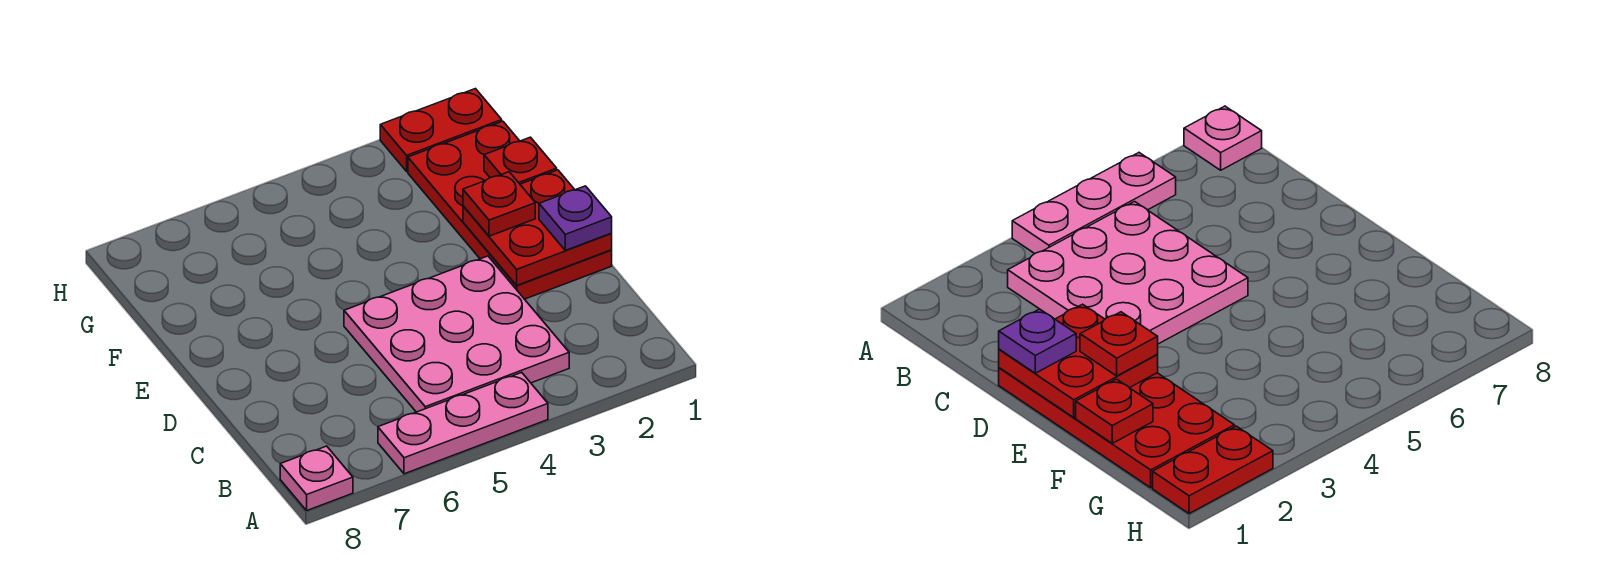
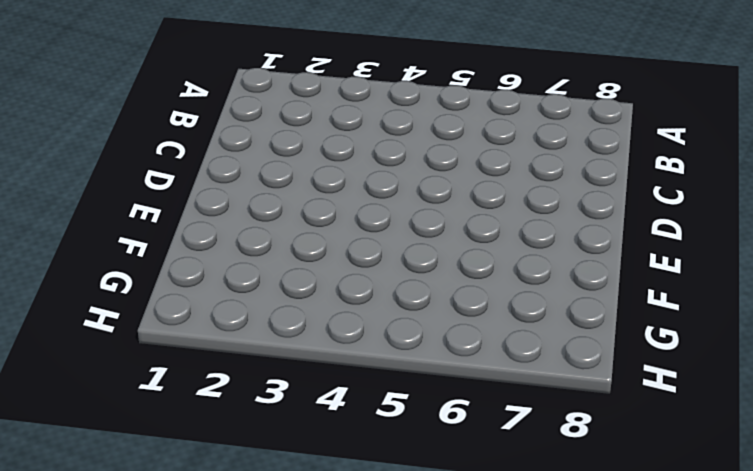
none -> pink 1x3 plate [378,372,548,474]
none -> pink 1x1 plate [280,446,353,510]

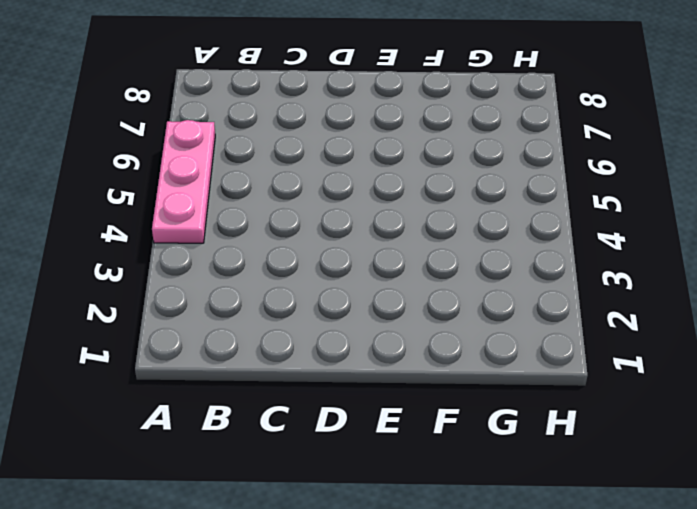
none -> pink 1x1 plate [280,446,353,510]
none -> pink 3x3 plate [344,256,569,412]

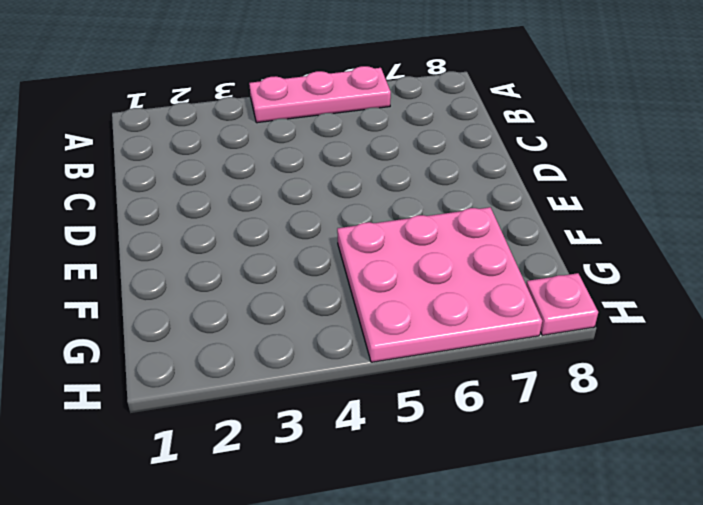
pink 3x3 plate [337,207,542,362] -> pink 3x3 plate moved to [344,256,569,412]
pink 1x1 plate [526,273,598,336] -> pink 1x1 plate moved to [280,446,353,510]
none -> red 2x4 plate [408,121,612,299]
none -> red 1x2 plate [380,89,502,171]

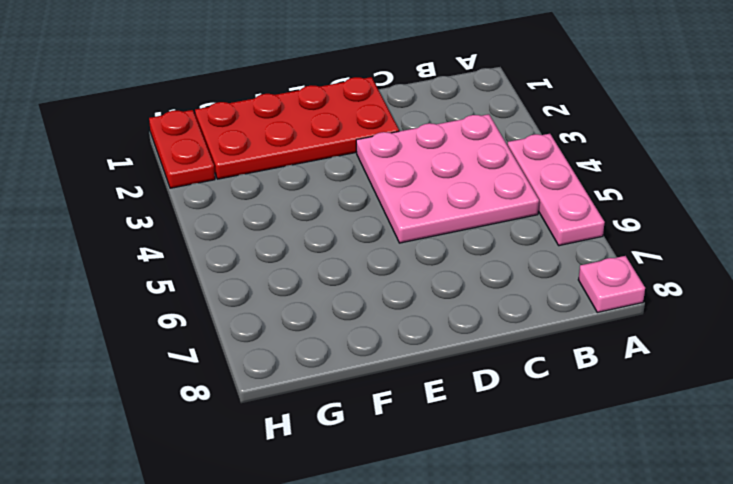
none -> red 2x2 plate [463,170,612,286]
none -> red 1x1 plate [484,137,557,184]

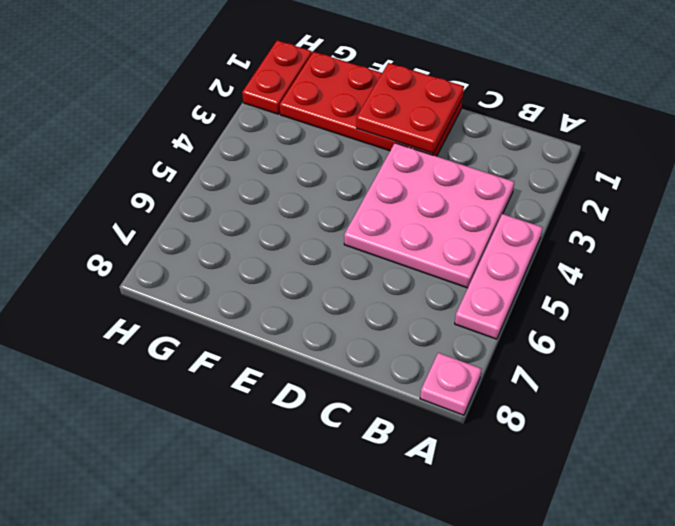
none -> red 1x1 plate [484,137,557,184]
none -> purple 1x1 plate [539,186,612,250]

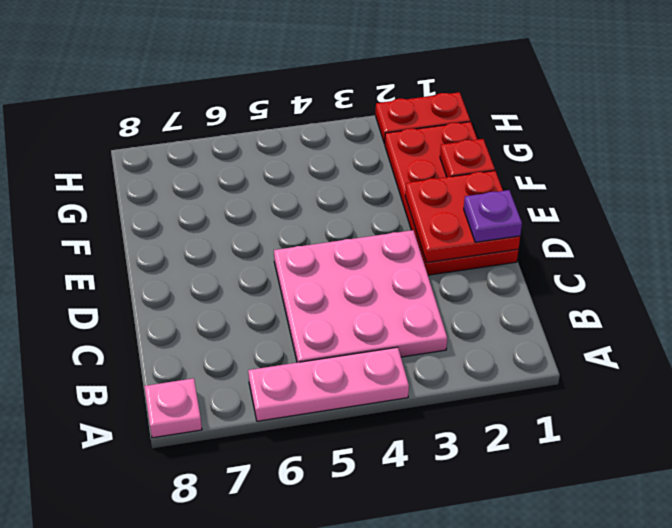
none -> red 1x1 plate [463,172,535,236]

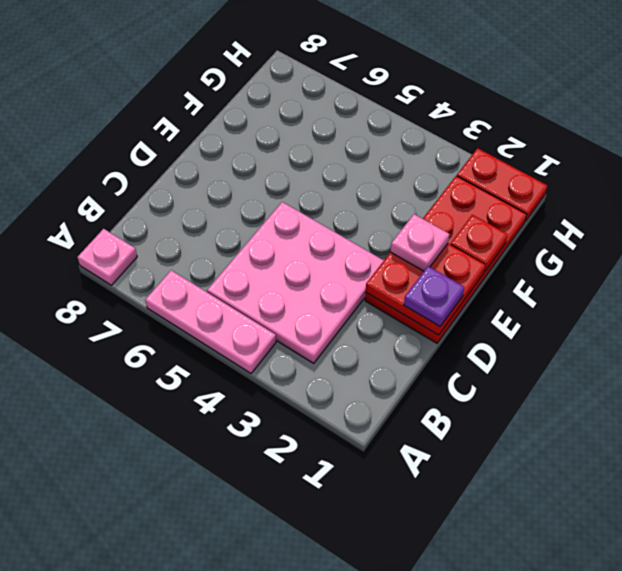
pink 1x1 plate [390,214,449,271] -> red 1x1 plate [463,172,535,236]

